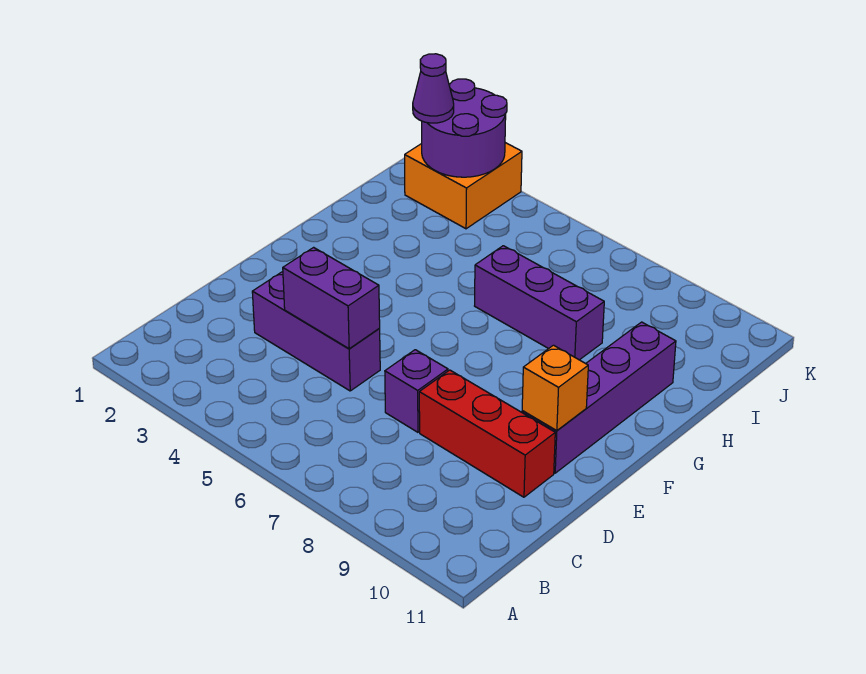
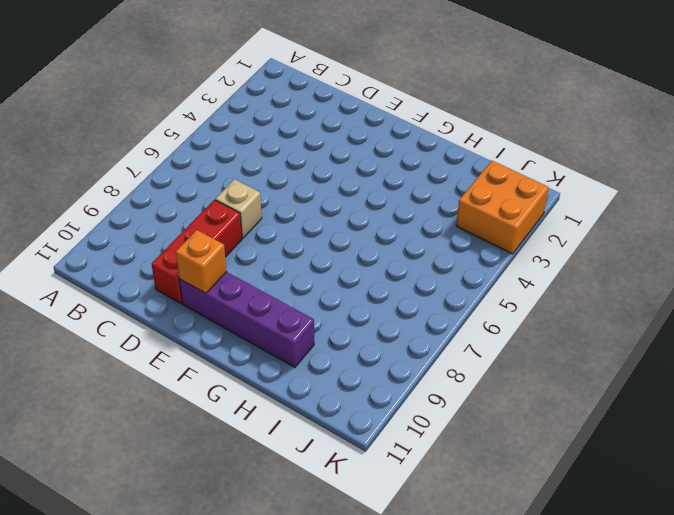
tan 1x1 brick [215,179,262,238] -> purple 1x1 brick [385,350,448,432]
none -> purple 1x3 brick [252,272,380,391]
none -> purple 1x3 brick [475,246,604,360]

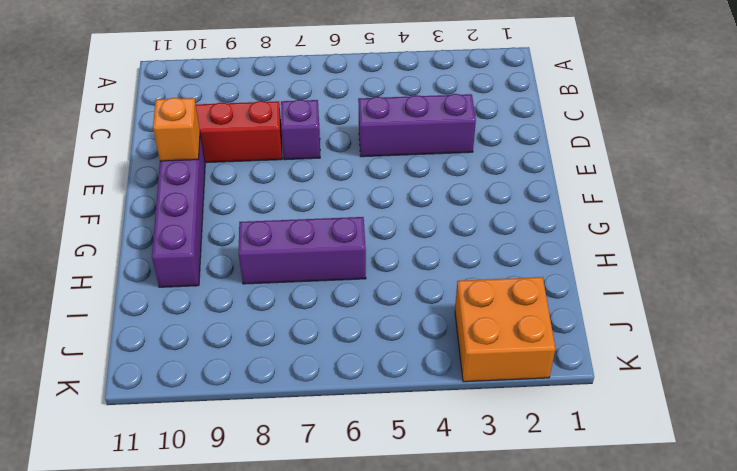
none -> purple 1x2 brick [283,247,380,349]
none -> purple 2x2 round brick [422,79,507,177]

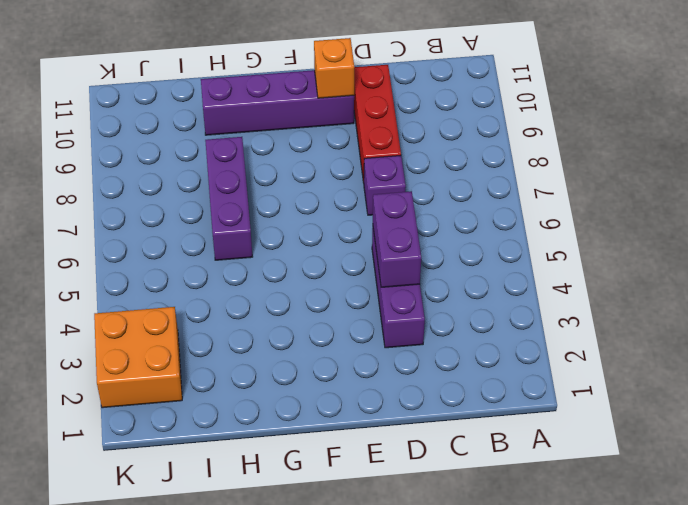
none -> purple 2x2 round brick [422,79,507,177]
none -> purple 1x1 cone [413,54,454,123]

